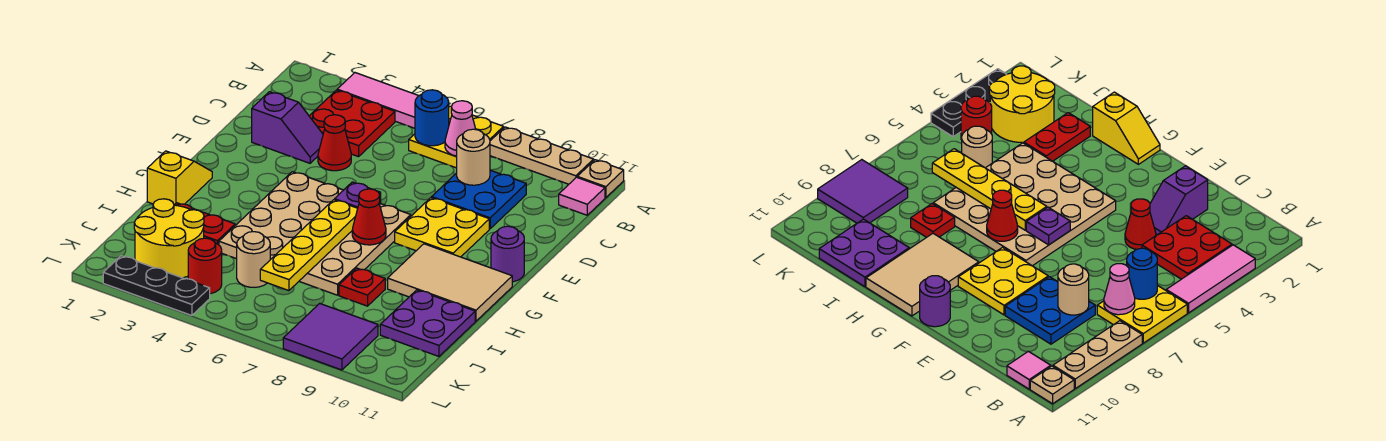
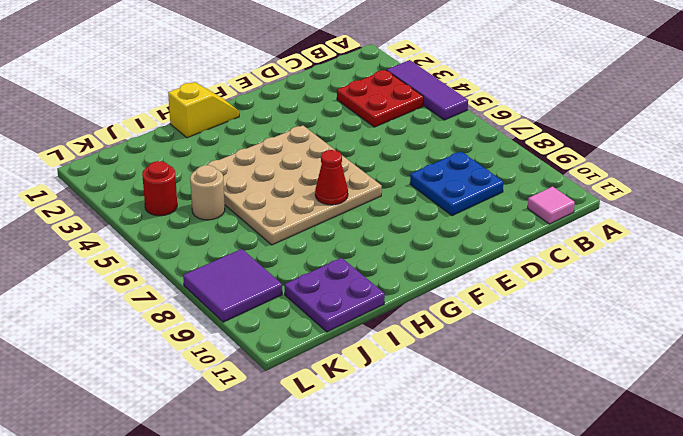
purple 1x3 tile [387,60,468,120] -> pink 1x3 tile [337,73,419,128]
none -> yellow 2x2 plate [409,106,503,168]
none -> tan 1x3 plate [490,127,594,184]
none -> tan 1x1 plate [577,160,624,198]

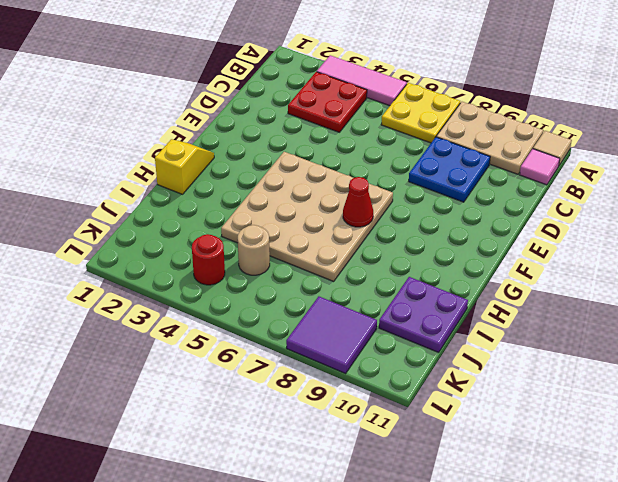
tan 2x3 plate [436,102,543,174] -> tan 1x3 plate [490,127,594,184]
tan 1x1 tile [533,131,572,165] -> tan 1x1 plate [577,160,624,198]
none -> purple 1x2 slope [252,92,323,163]
none -> red 1x1 cone [318,115,351,171]
none -> yellow 2x2 plate [395,198,489,257]

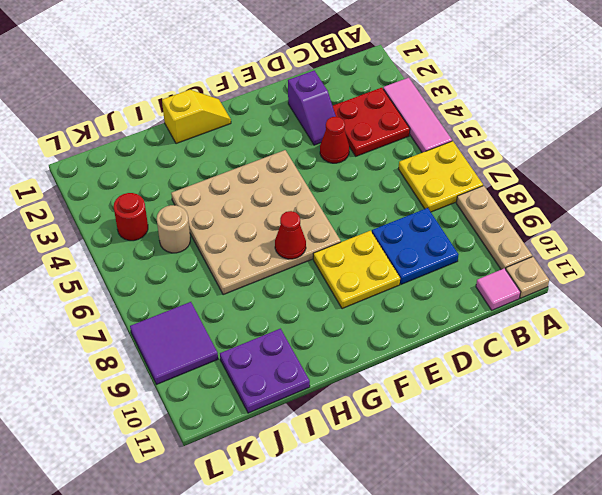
none -> purple 1x1 round brick [491,226,524,282]
none -> tan 2x3 tile [388,244,512,321]
none -> red 1x2 plate [175,203,235,245]

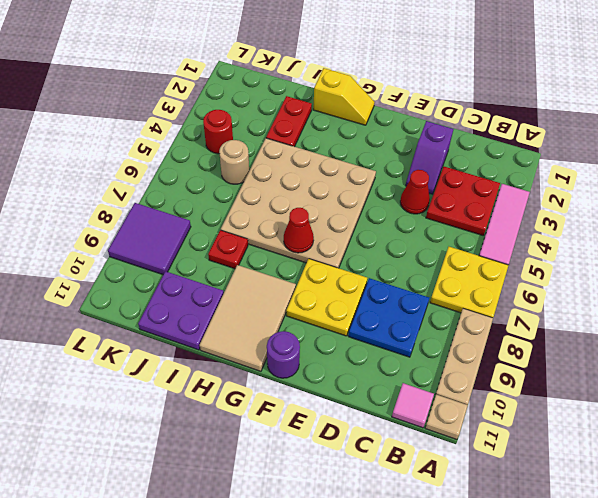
none -> yellow 2x2 round brick [134,199,204,278]
none -> black 1x3 plate [103,256,210,315]
none -> blue 1x1 round brick [415,90,449,146]

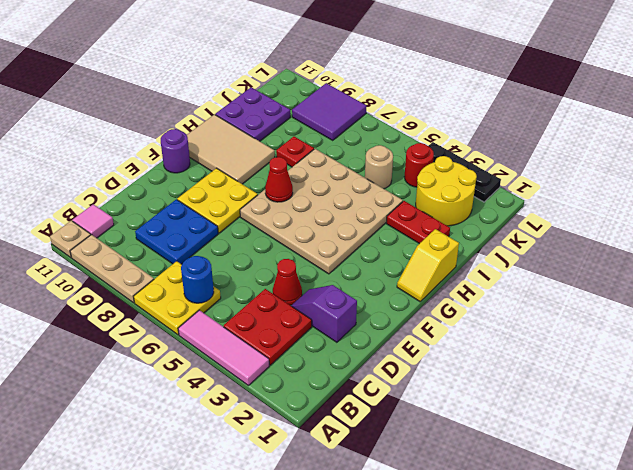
none -> pink 1x1 cone [445,101,476,156]
none -> tan 1x1 round brick [457,129,490,185]
none -> purple 1x1 plate [335,182,381,208]

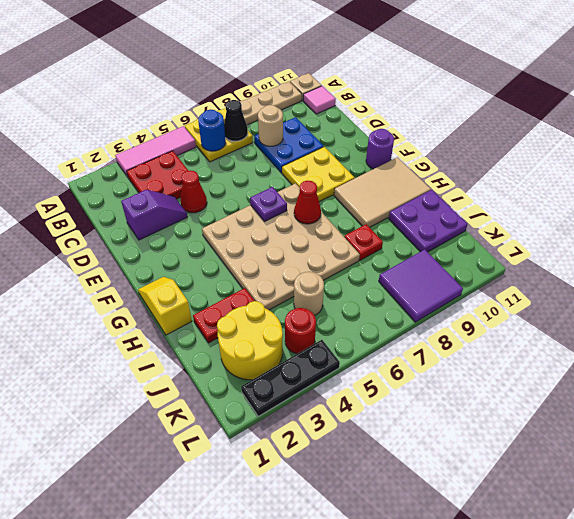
black 1x1 cone [224,100,248,141] -> pink 1x1 cone [445,101,476,156]
none -> yellow 1x4 plate [260,200,358,291]

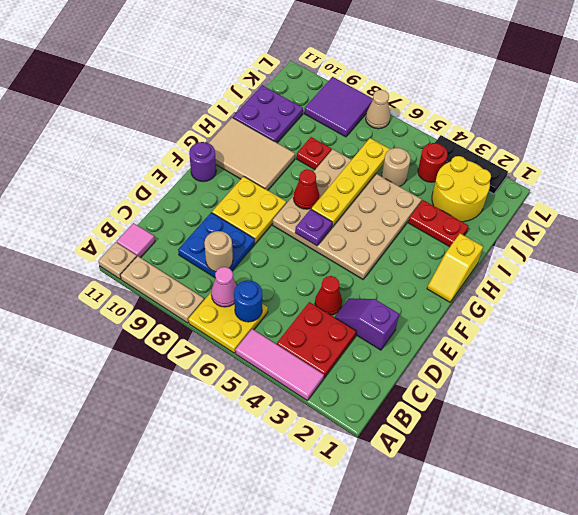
tan 1x1 cone [366,90,390,129] -> none

